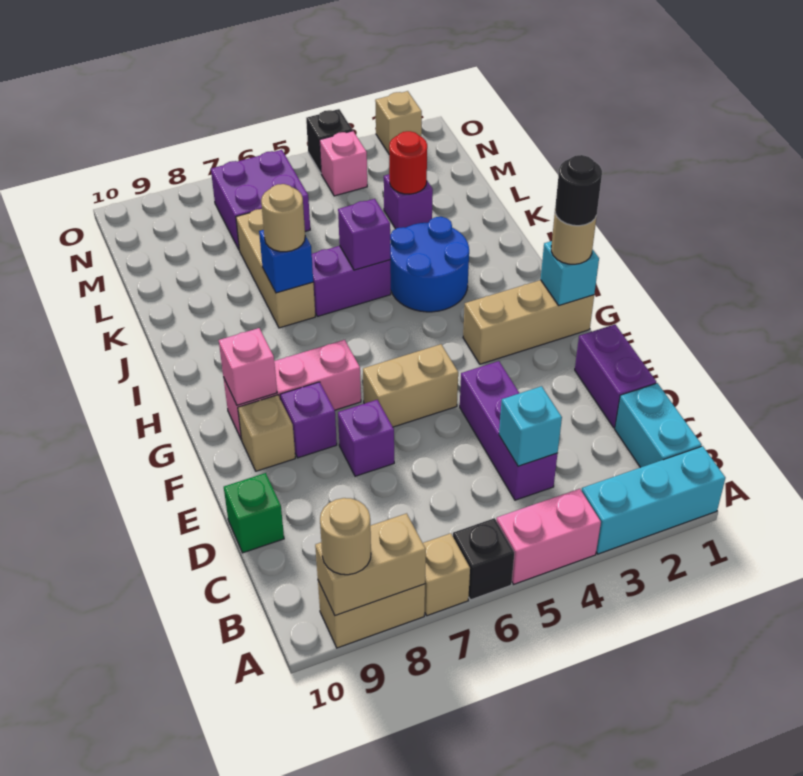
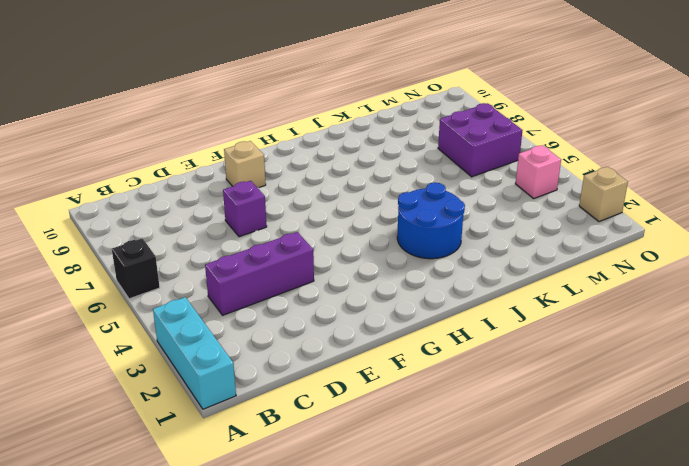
none -> pink 1x2 brick [497,489,601,584]
none -> tan 1x1 brick [423,533,470,616]
none -> tan 1x2 brick [318,581,425,648]
none -> cyan 1x2 brick [615,383,702,468]

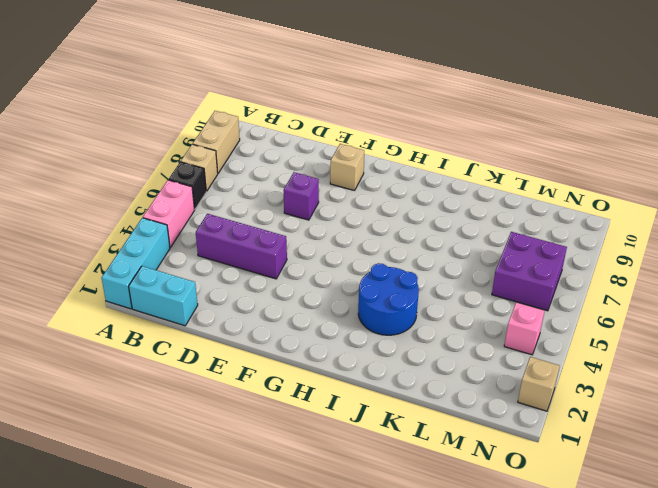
none -> purple 1x2 brick [575,324,656,428]
none -> green 1x1 brick [224,473,284,553]
none -> tan 1x2 brick [363,344,458,427]
none -> purple 1x1 brick [280,382,337,458]

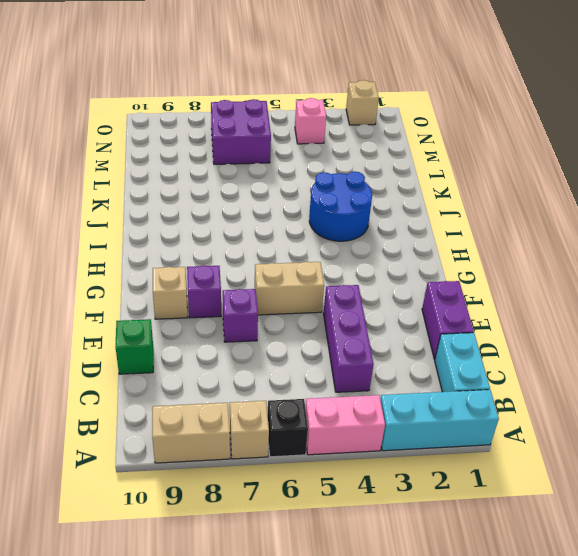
none -> tan 1x3 brick [463,280,594,364]
none -> pink 1x3 brick [224,340,361,440]
none -> purple 1x2 brick [312,246,391,316]
none -> tan 1x3 brick [236,209,315,328]

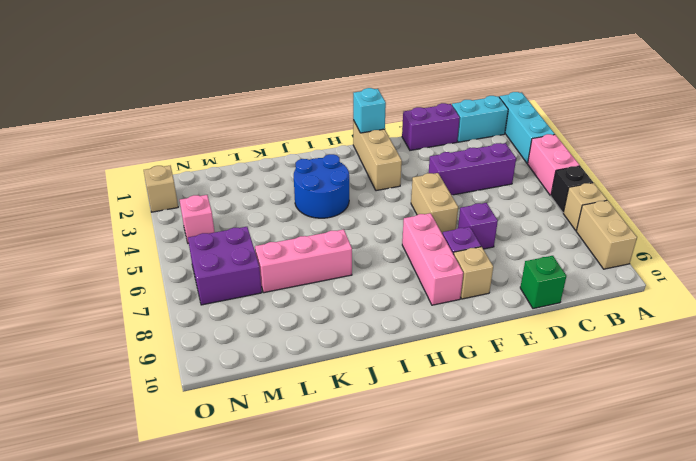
pink 1x3 brick [255,229,352,293] -> tan 1x3 brick [236,209,315,328]
none -> purple 1x2 brick [312,246,391,316]
none -> purple 1x1 brick [384,174,433,229]
none -> black 1x1 brick [306,109,353,173]
none -> tan 1x2 brick [315,513,426,616]

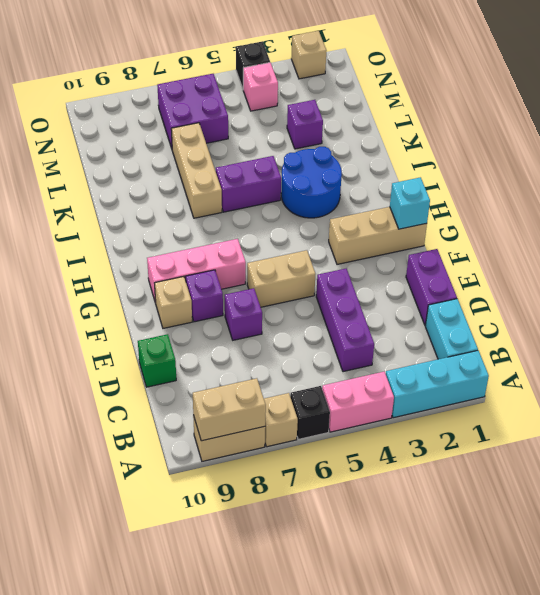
none -> cyan 1x1 brick [499,386,562,466]
none -> pink 1x1 brick [219,328,277,405]
none -> purple 1x1 brick [338,199,390,270]
none -> blue 1x1 brick [259,230,313,293]

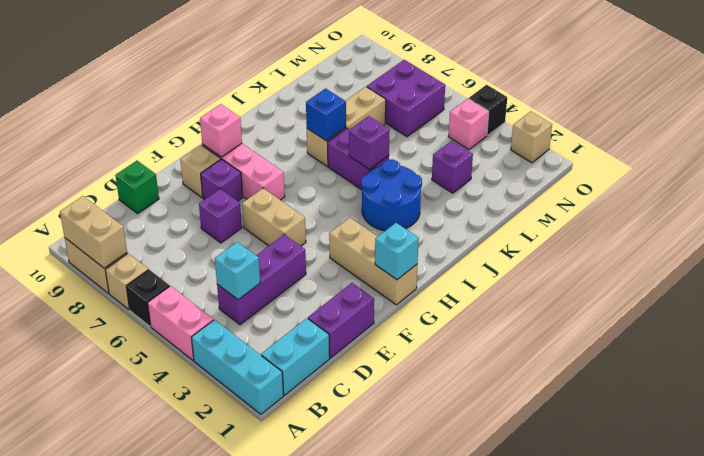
none -> red 1x1 round brick [389,131,427,194]
none -> tan 1x1 round brick [320,498,371,575]
none -> tan 1x1 round brick [551,214,597,264]
none -> tan 1x1 round brick [261,184,305,252]

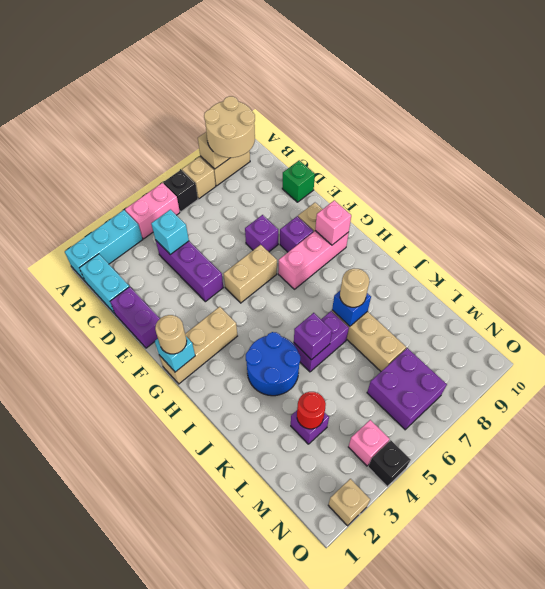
tan 2x2 round brick [204,96,255,158] -> tan 1x1 round brick [320,498,371,575]
none -> black 1x1 round brick [555,155,602,226]

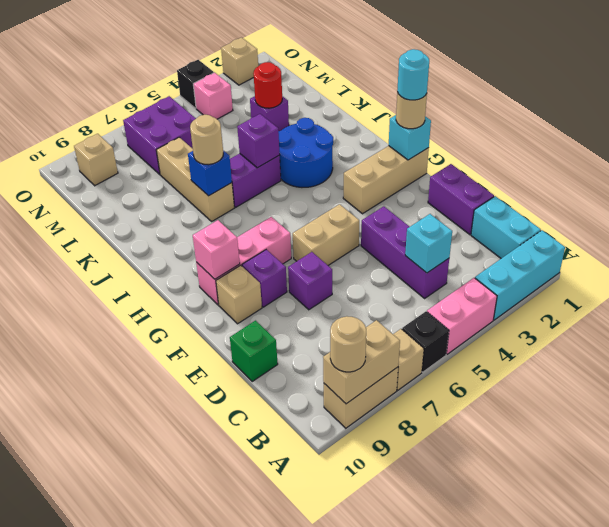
cyan 1x1 round brick [397,49,429,100] -> black 1x1 round brick [555,155,602,226]
tan 1x1 brick [74,134,118,186] -> none

